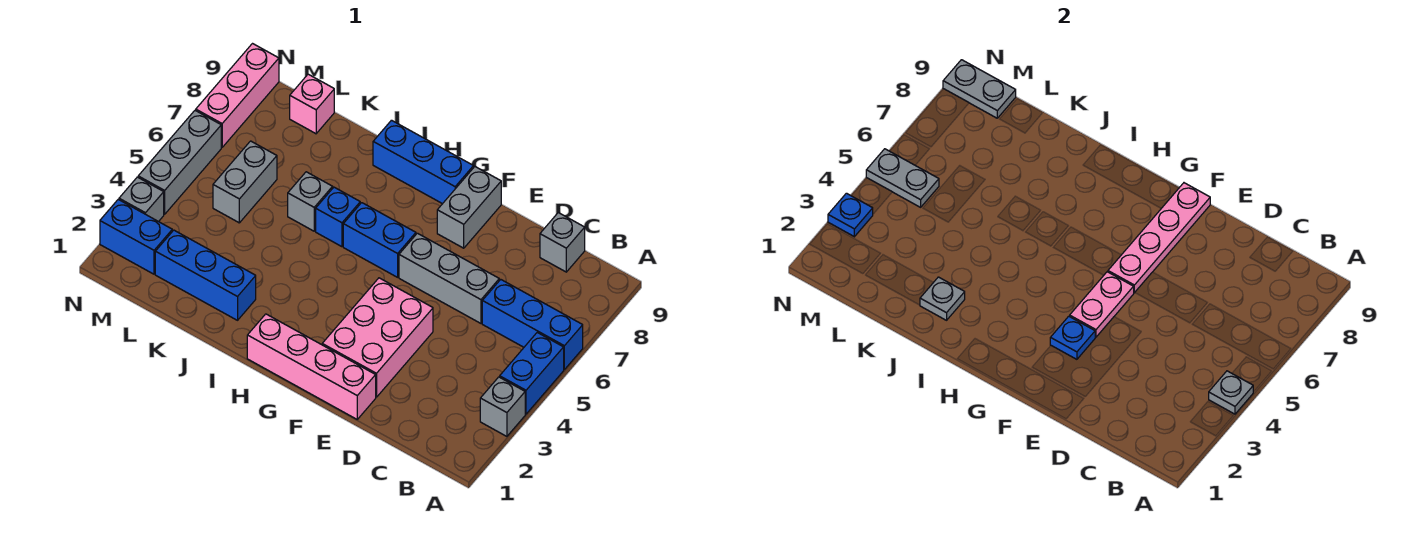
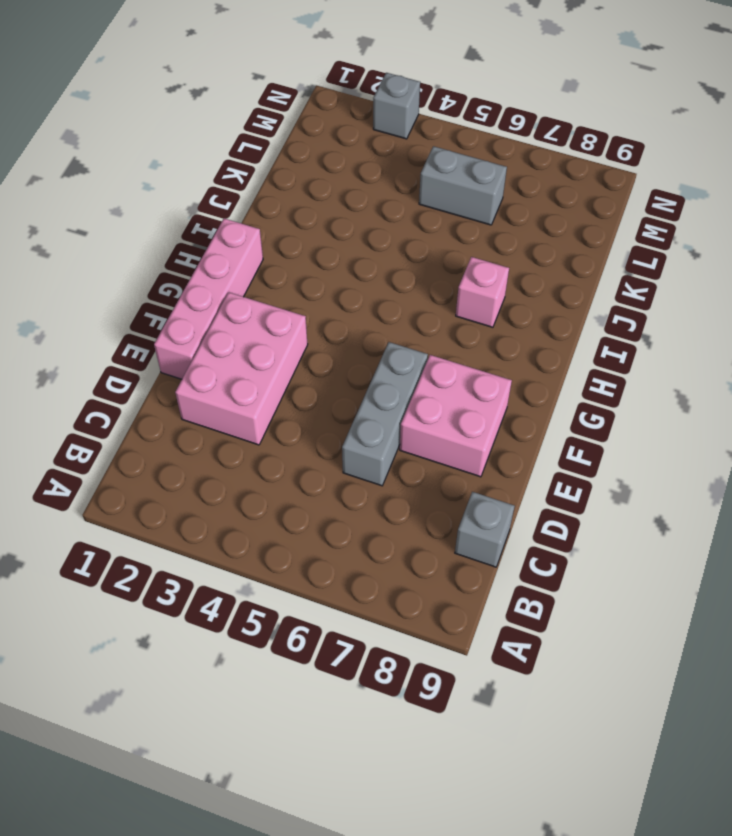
pink 2x3 brick [175,292,308,445] -> pink 2x3 brick turned to [322,278,433,397]
pink 2x2 brick [400,355,512,477] -> grey 1x2 brick [437,167,501,248]
pink 1x1 brick [456,257,509,327] -> pink 1x1 brick moved to [290,74,334,134]
none -> grey 1x1 brick [480,377,525,436]
none -> blue 1x2 brick [500,333,564,414]
none -> blue 1x3 brick [482,280,583,369]

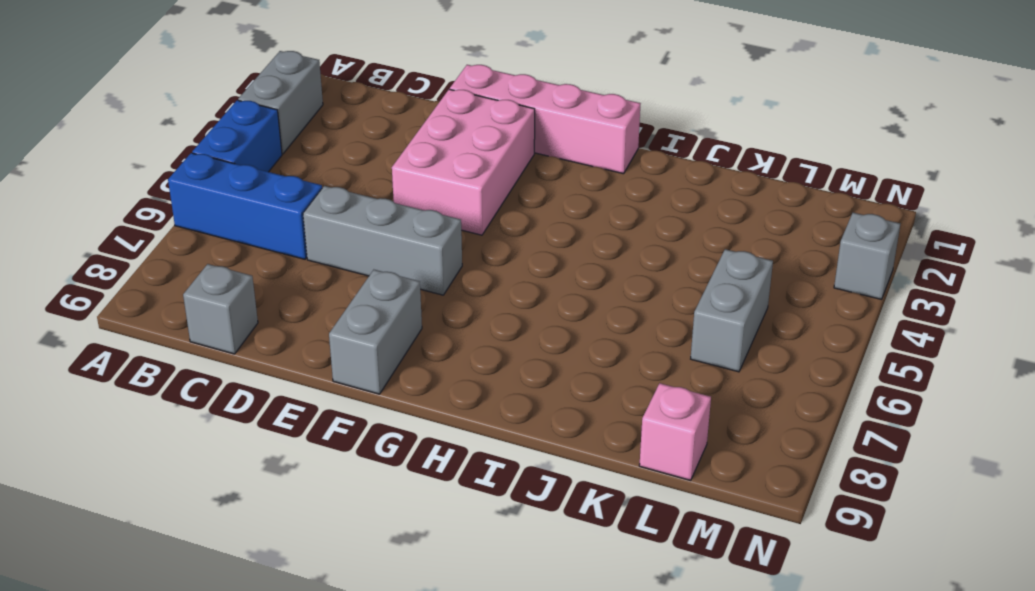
grey 1x2 brick [238,51,323,154] -> grey 1x1 brick [480,377,525,436]
none -> blue 1x2 brick [343,203,416,277]
none -> blue 1x3 brick [373,120,473,204]
none -> blue 1x1 brick [316,187,360,247]

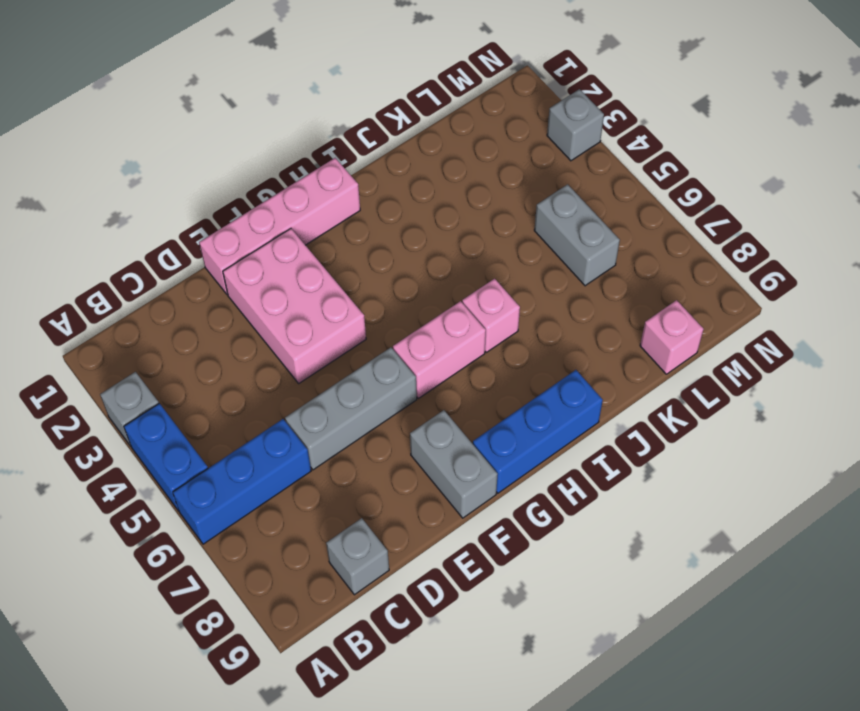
pink 1x2 brick [393,301,486,398] -> blue 1x2 brick [343,203,416,277]
pink 1x1 brick [462,279,520,352] -> blue 1x1 brick [316,187,360,247]
none -> blue 1x3 brick [155,230,256,320]
none -> grey 1x1 brick [288,172,333,231]
none -> blue 1x2 brick [100,199,172,274]

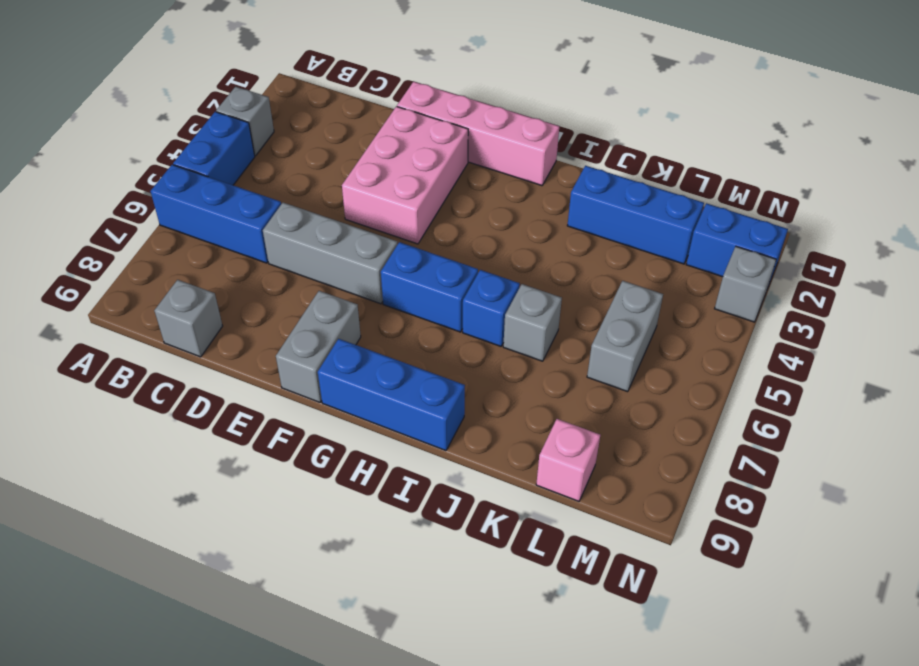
none -> grey 1x3 brick [138,110,221,214]
none -> pink 1x3 brick [196,44,279,147]
none -> grey 1x1 plate [1209,371,1253,414]

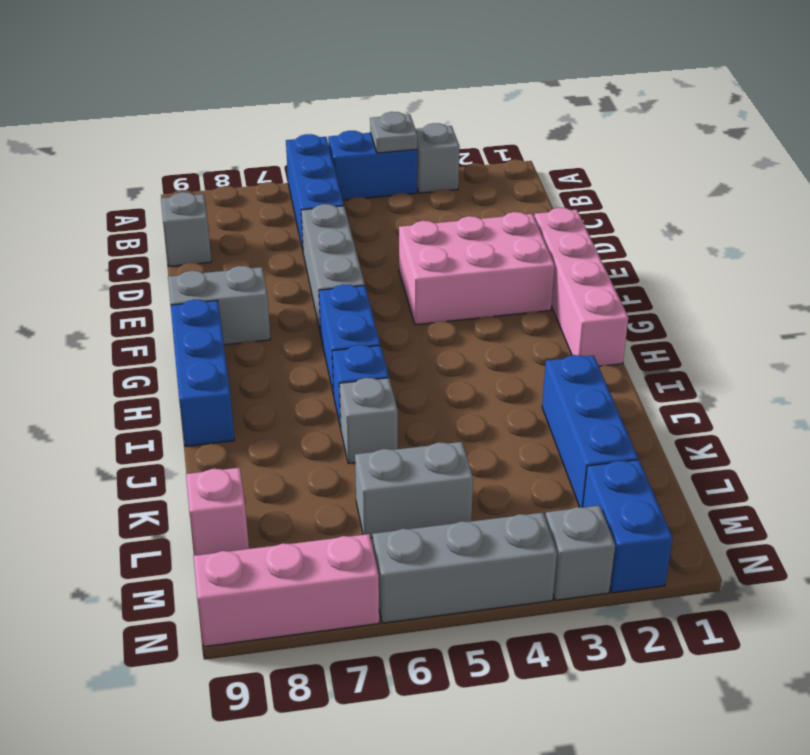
none -> blue 1x1 plate [1050,316,1095,359]
none -> pink 1x2 plate [1070,272,1134,337]
none -> pink 1x4 plate [1108,183,1210,293]

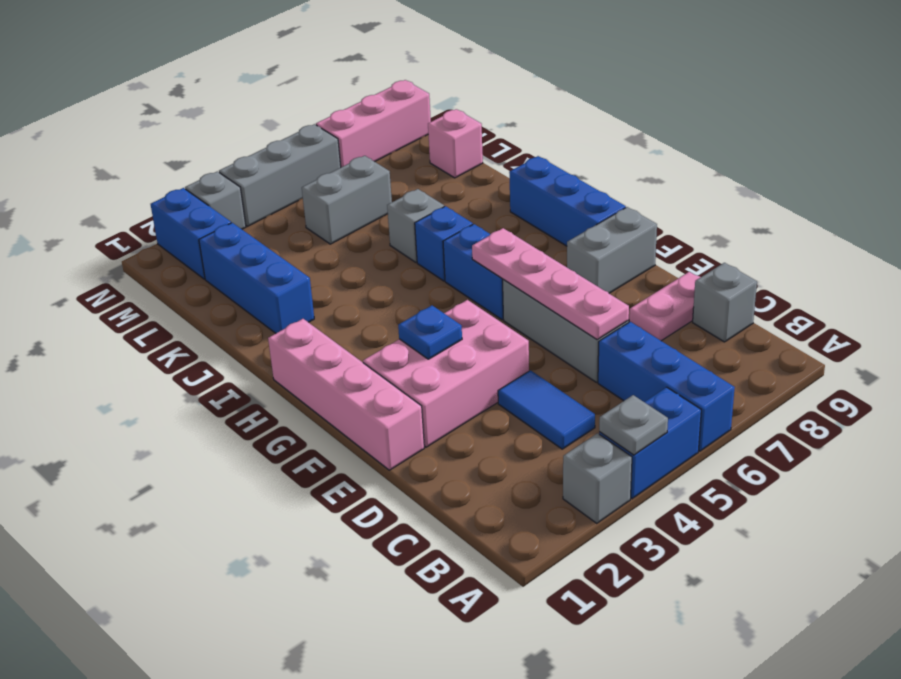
blue 1x2 tile [498,370,595,449] -> none
pink 1x4 plate [472,228,629,339] -> pink 1x4 plate turned to [1108,183,1210,293]
pink 1x2 plate [629,272,700,341] -> pink 1x2 plate moved to [1070,272,1134,337]
none -> grey 1x1 plate [920,277,965,320]
none -> grey 1x2 plate [866,149,939,207]
none -> grey 1x2 plate [943,60,1016,118]

